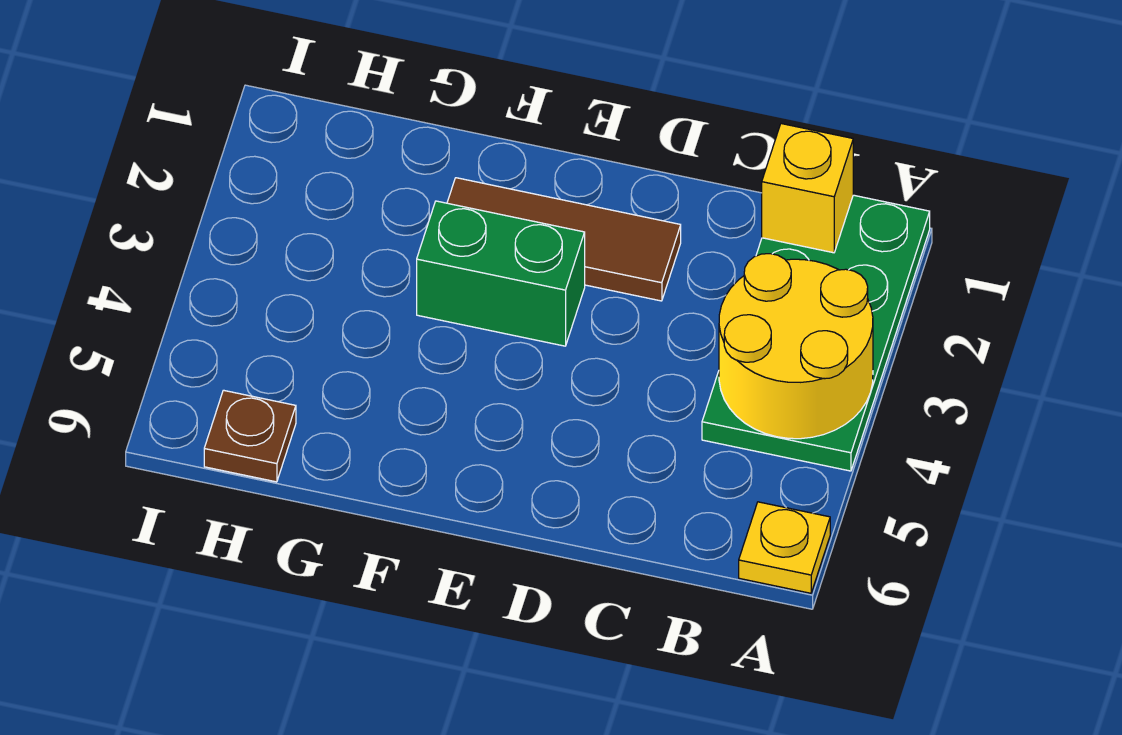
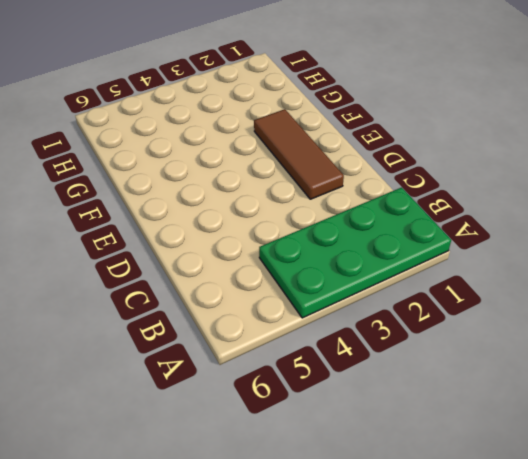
none -> yellow 1x1 plate [739,502,830,593]
none -> green 1x2 brick [417,201,585,346]

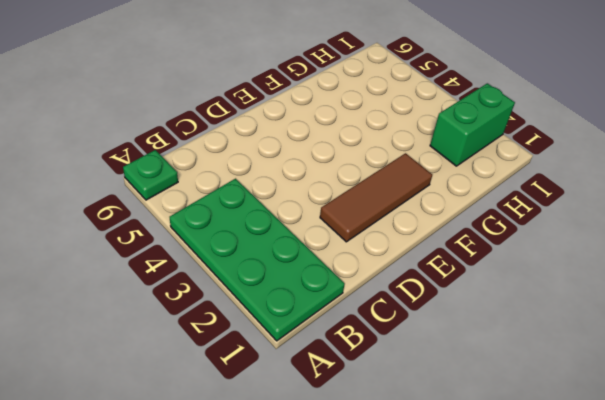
green 1x1 plate [123,150,178,200] -> yellow 1x1 plate [739,502,830,593]
green 1x2 brick [430,83,515,166] -> green 1x2 brick moved to [417,201,585,346]
none -> brown 1x1 plate [204,390,296,482]
none -> yellow 2x2 round brick [719,254,873,439]

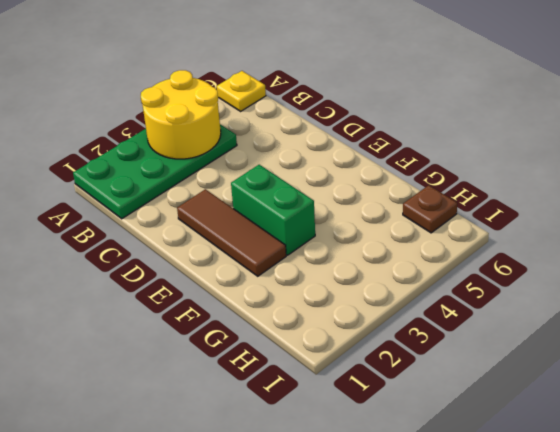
none -> yellow 1x1 brick [762,124,853,253]

